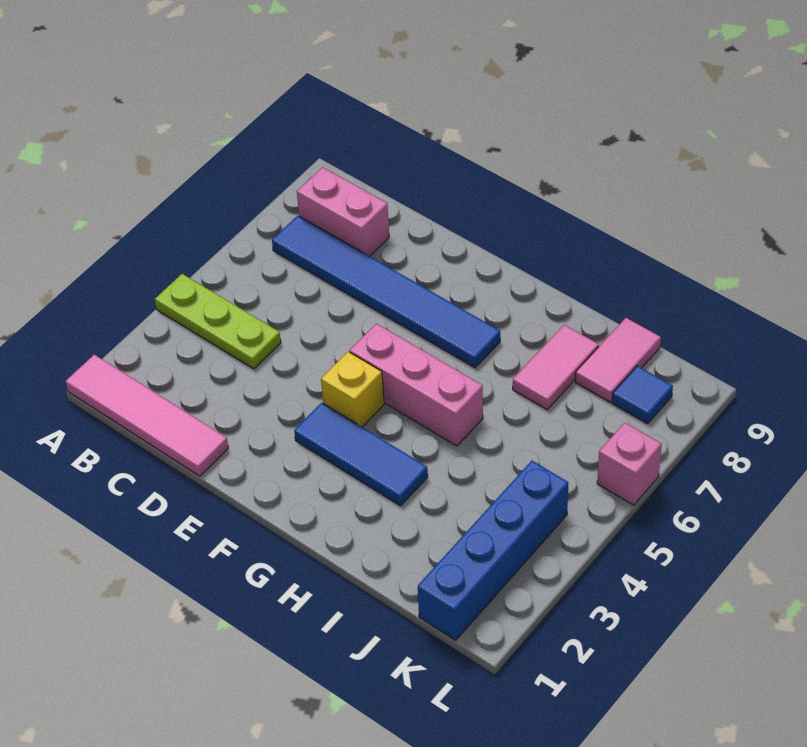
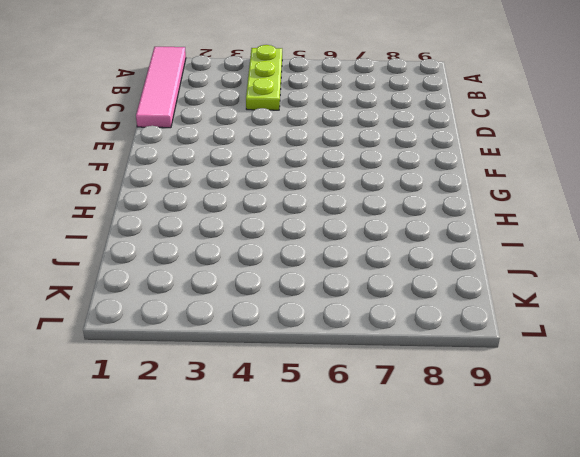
none -> blue 1x6 tile [272,216,500,368]
none -> pink 1x2 brick [297,167,389,256]
none -> blue 1x3 tile [294,403,428,506]

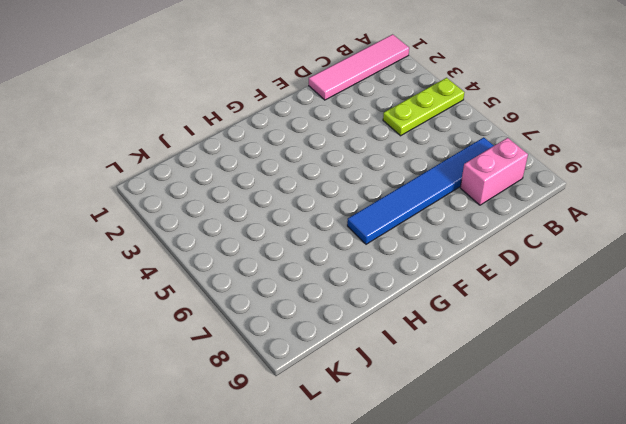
none -> blue 1x3 tile [294,403,428,506]
none -> yellow 1x1 brick [321,352,384,427]
none -> pink 1x3 brick [350,324,483,446]

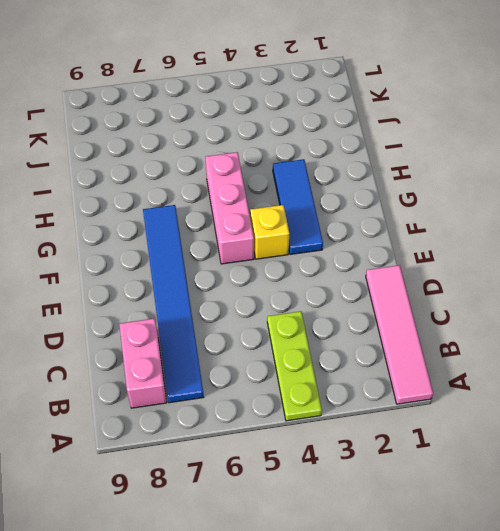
none -> pink 1x2 tile [513,325,599,409]
none -> pink 1x2 tile [575,318,661,402]
none -> blue 1x4 brick [418,461,568,640]

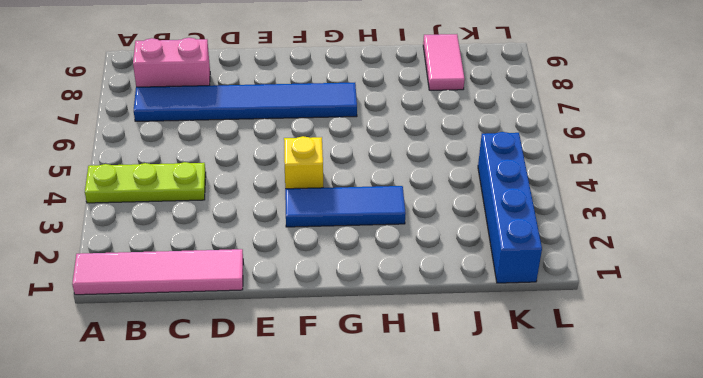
none -> pink 1x3 brick [350,324,483,446]
none -> pink 1x2 tile [513,325,599,409]
none -> blue 1x1 tile [612,366,673,424]

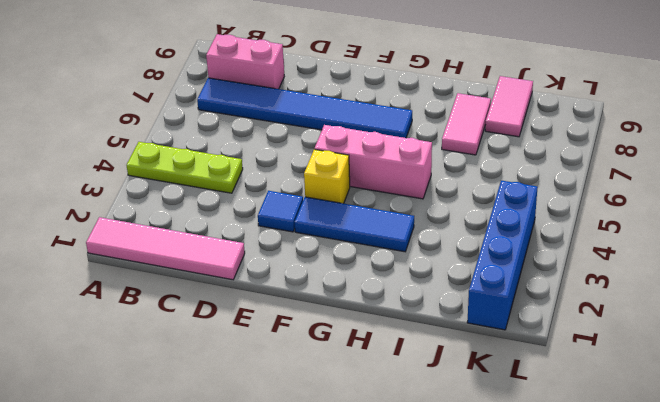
blue 1x1 tile [258,191,303,232] -> blue 1x1 tile moved to [612,366,673,424]
none -> pink 1x1 brick [597,423,662,505]

